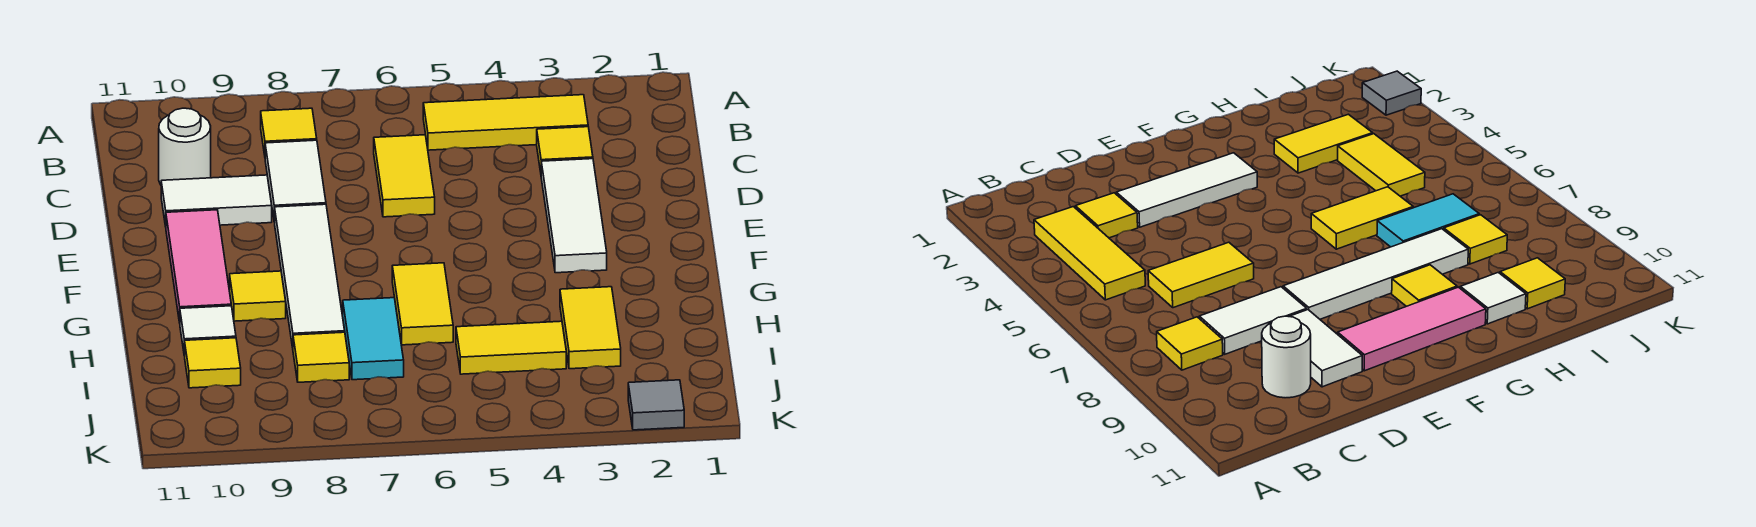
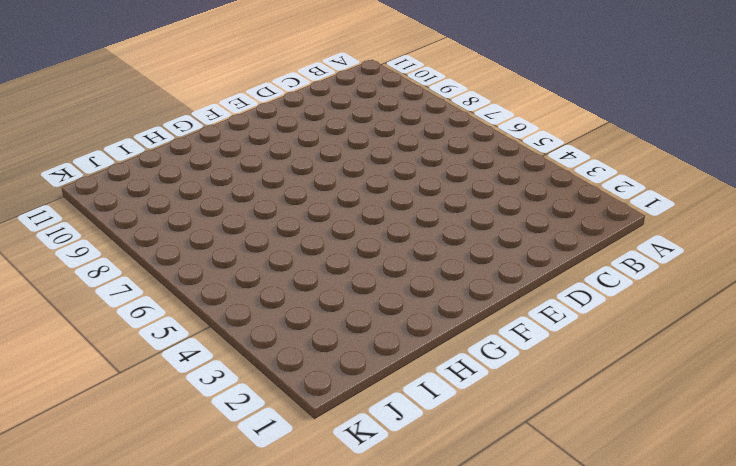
none -> yellow 1x3 tile [423,95,588,150]
none -> yellow 1x1 tile [261,108,317,155]
none -> yellow 1x1 tile [537,127,593,172]

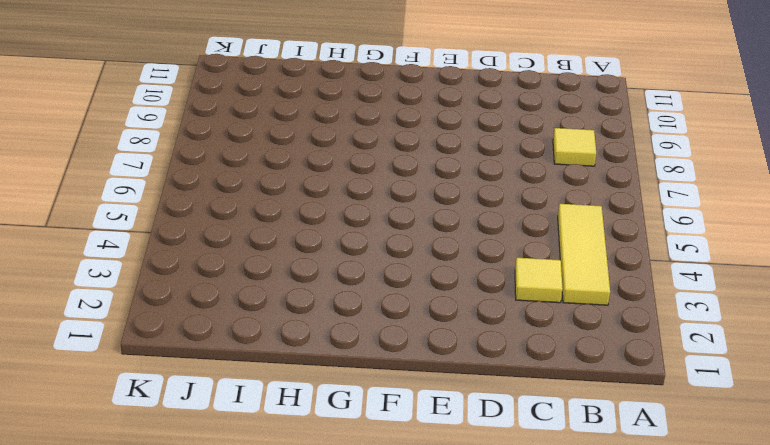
none -> yellow 1x2 tile [374,135,435,217]
none -> white 1x2 tile [265,140,326,222]
none -> white 1x1 round brick [159,108,211,185]

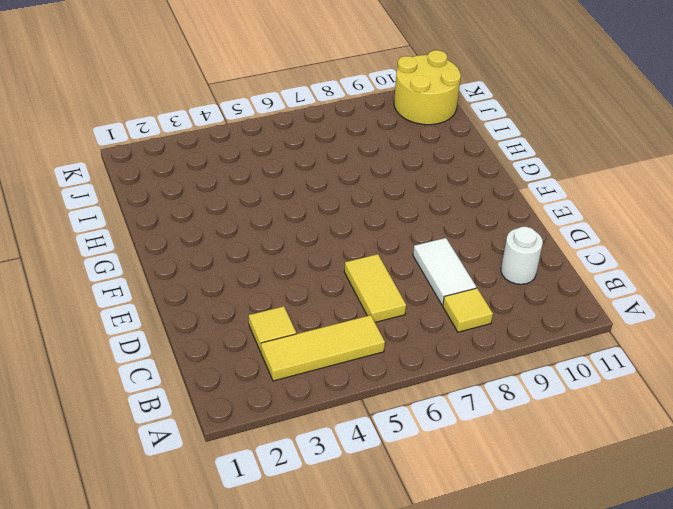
yellow 2x2 round brick [394,50,461,125] -> none
none -> white 1x3 tile [541,159,607,273]
none -> white 1x2 tile [161,175,272,226]
none -> white 1x4 tile [275,204,345,348]

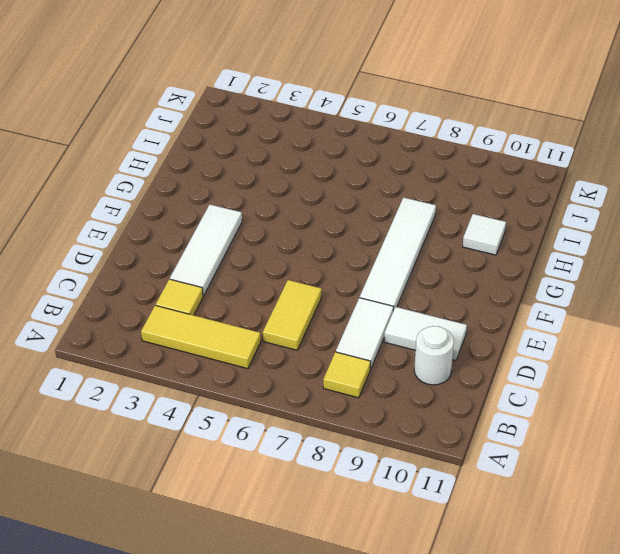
none -> pink 1x3 tile [166,210,231,323]
none -> yellow 1x2 tile [392,263,453,345]
none -> yellow 1x1 tile [230,271,286,321]

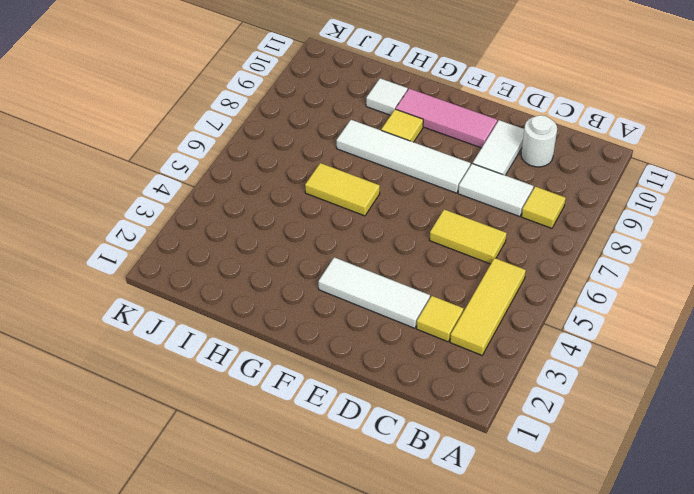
none -> yellow 1x2 tile [560,287,621,369]
none -> cyan 1x2 tile [343,298,404,380]
none -> yellow 1x2 tile [456,321,566,374]

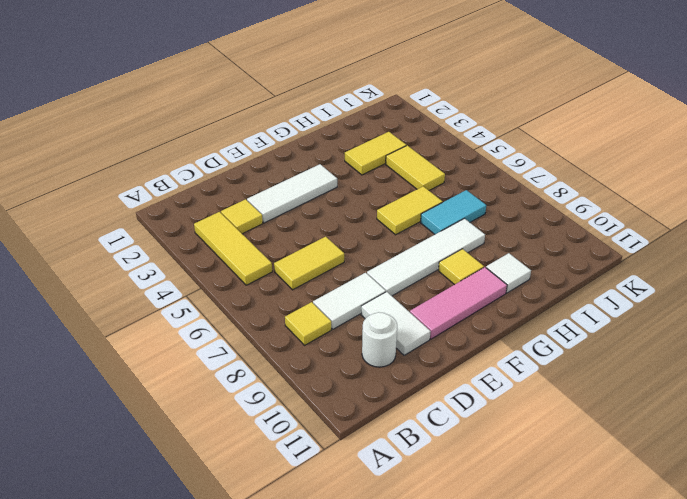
none -> yellow 1x1 tile [293,332,349,382]
none -> yellow 1x1 tile [185,338,241,388]
none -> grey 1x1 tile [628,380,684,430]

